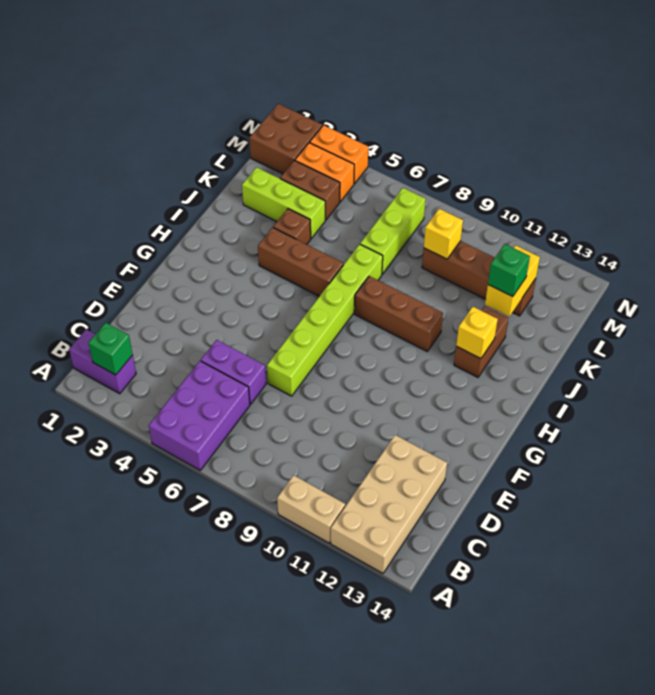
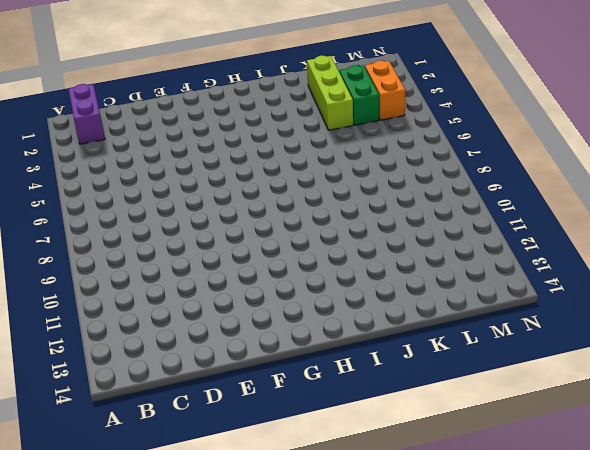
green 1x2 brick [339,65,379,125] -> brown 1x2 brick [280,161,340,220]
none -> purple 2x3 brick [149,361,250,470]
none -> tan 1x2 brick [277,475,345,543]
none -> tan 2x4 brick [331,435,447,573]

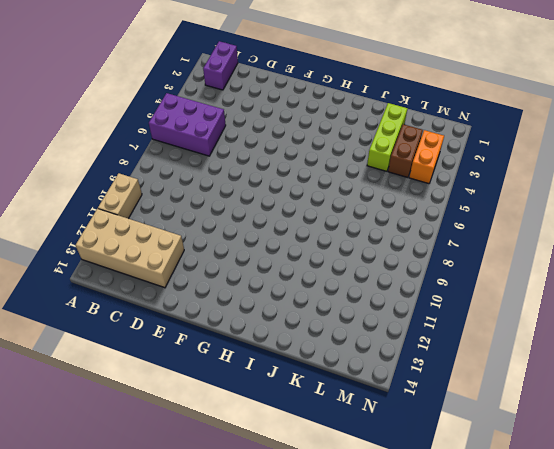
none -> purple 1x2 brick [201,340,266,404]
none -> lime 1x6 brick [267,244,383,396]
none -> brown 1x3 brick [258,227,343,296]

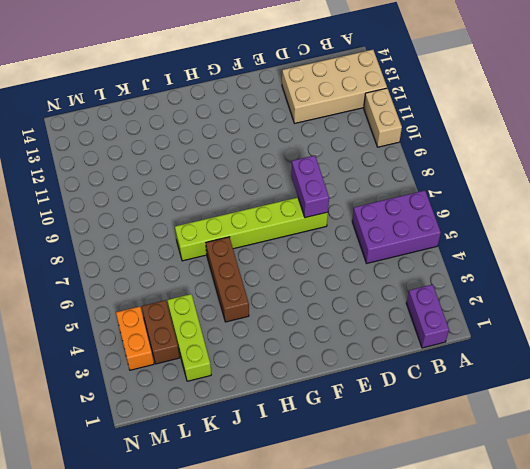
purple 1x2 brick [291,156,329,218] -> purple 1x2 brick moved to [201,340,266,404]
none -> brown 1x3 brick [354,276,443,351]
none -> brown 1x2 brick [454,306,509,377]
none -> brown 1x1 brick [273,209,311,244]

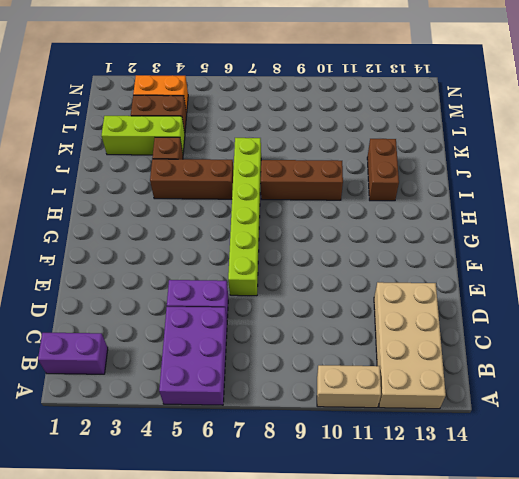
none -> lime 1x3 brick [360,188,426,274]
none -> brown 1x4 brick [422,241,536,316]
none -> brown 2x2 brick [249,104,322,174]

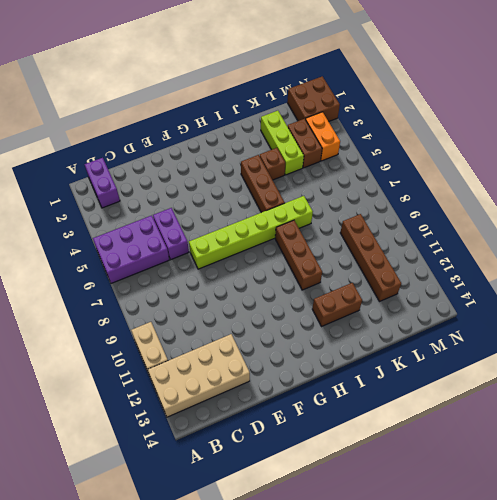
none -> lime 1x3 brick [360,188,426,274]
none -> orange 1x2 brick [310,125,368,184]
none -> green 1x1 brick [89,323,133,375]

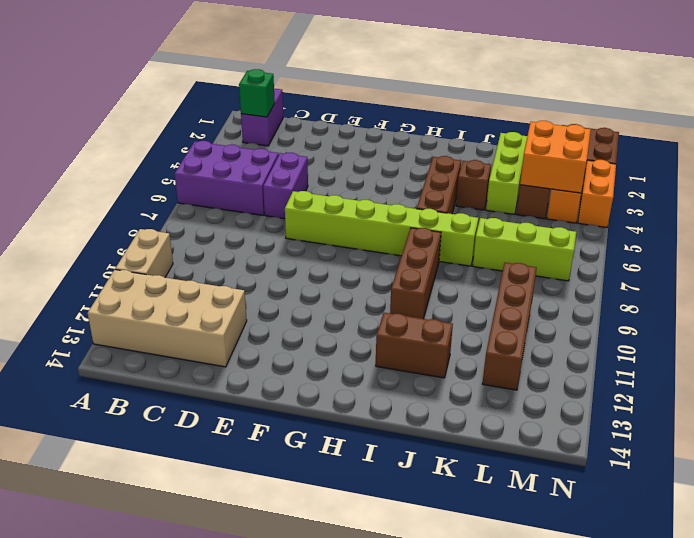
orange 2x2 brick [520,121,591,193] -> none
none -> yellow 1x1 brick [456,307,498,359]
none -> yellow 1x2 brick [485,245,540,316]
none -> yellow 1x1 brick [424,209,463,259]

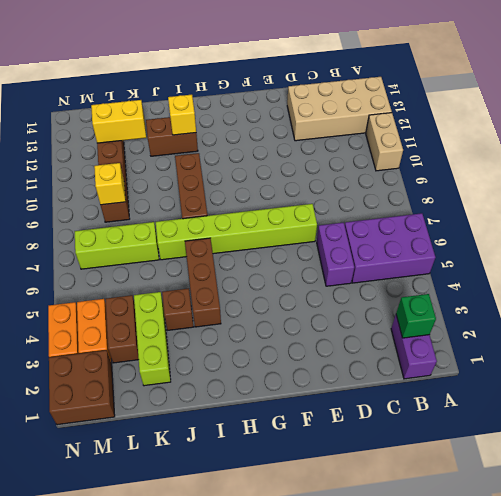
none -> green 1x1 brick [488,244,530,297]

